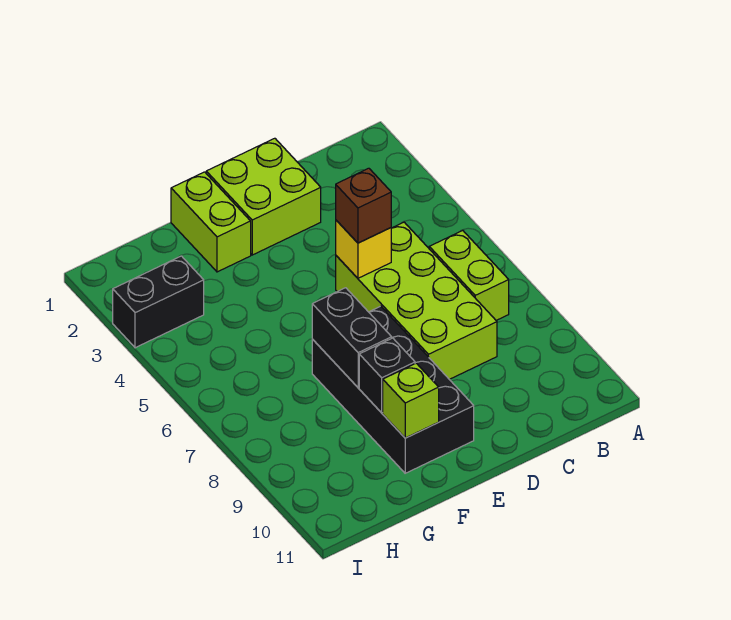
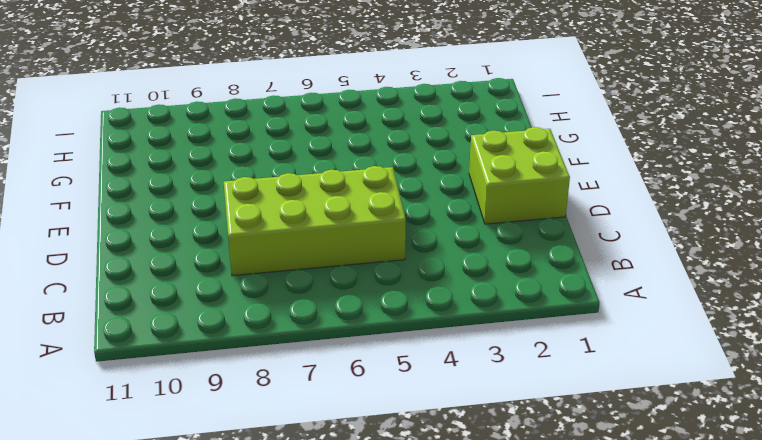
none -> lime 1x2 brick [429,231,509,320]
none -> black 2x4 brick [312,306,474,473]

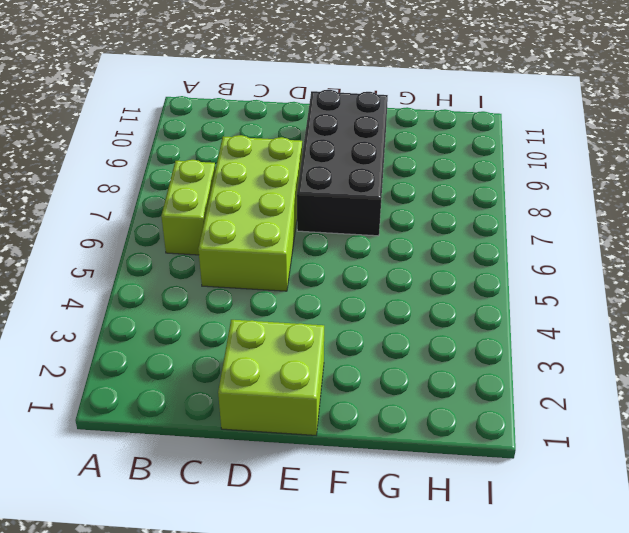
none -> lime 1x2 brick [171,172,251,272]
none -> black 1x2 brick [113,256,204,348]

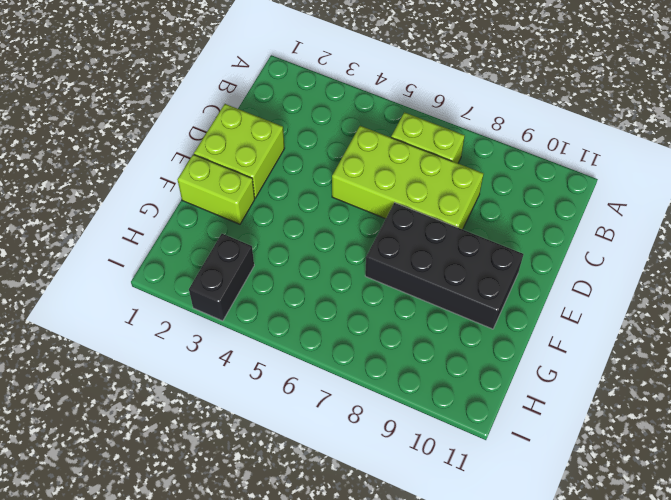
none -> yellow 1x1 brick [336,220,391,278]
none -> black 1x2 brick [312,288,392,388]

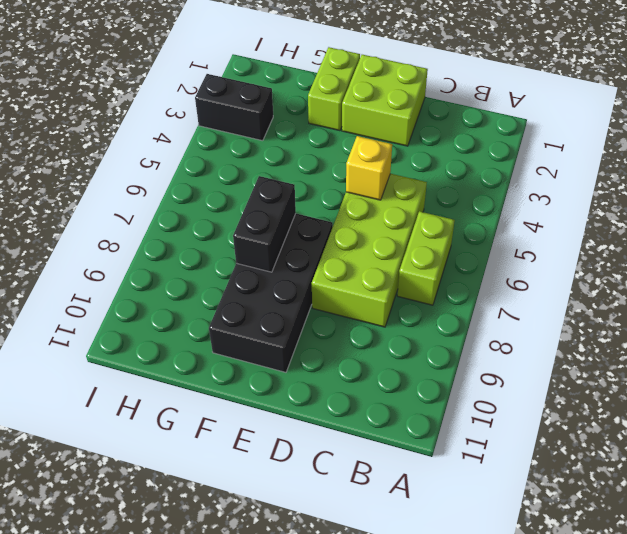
none -> black 1x1 brick [359,338,415,413]
none -> lime 1x1 brick [383,363,439,438]

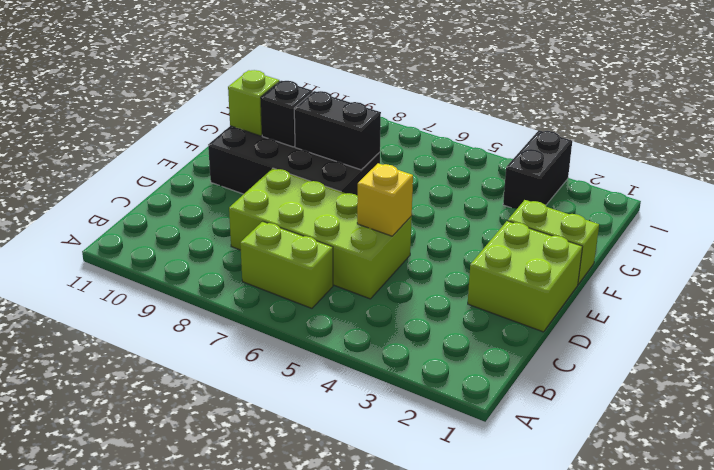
none -> brown 1x1 brick [336,168,391,243]

